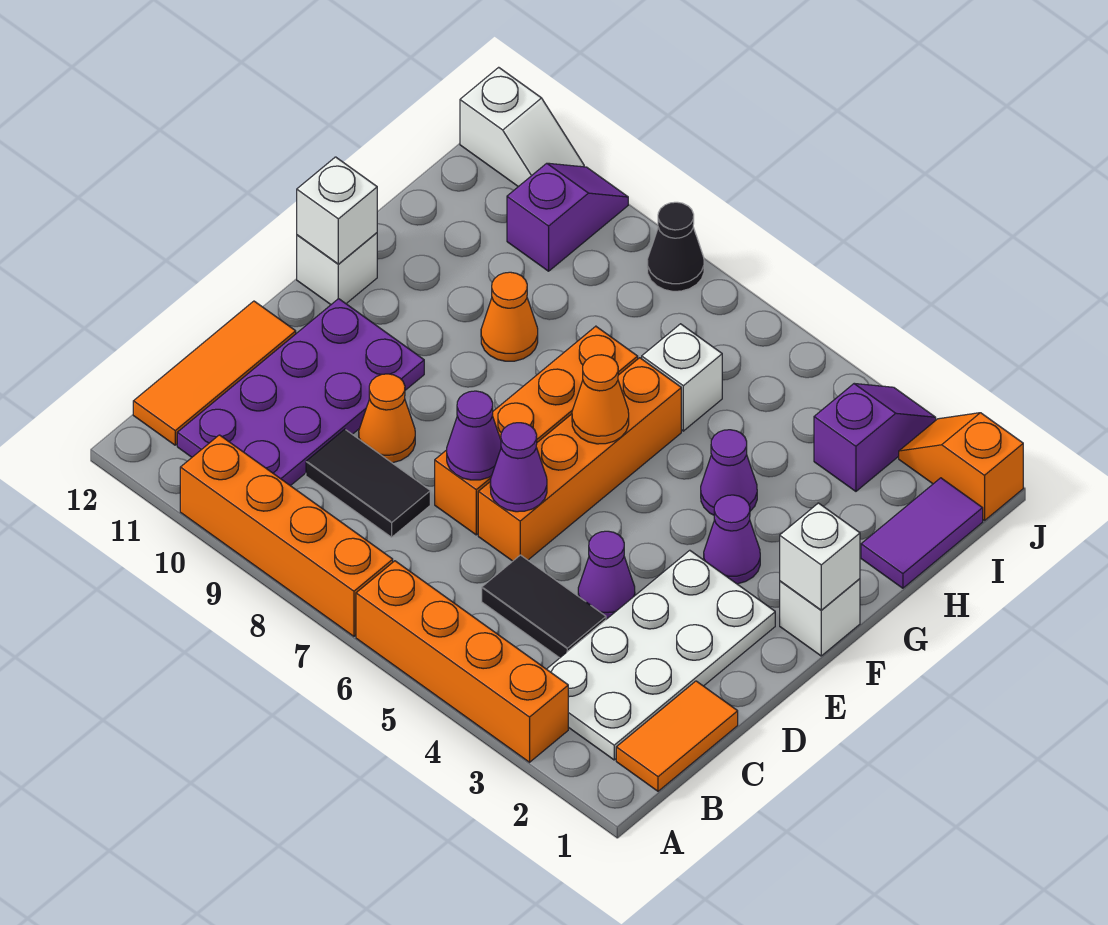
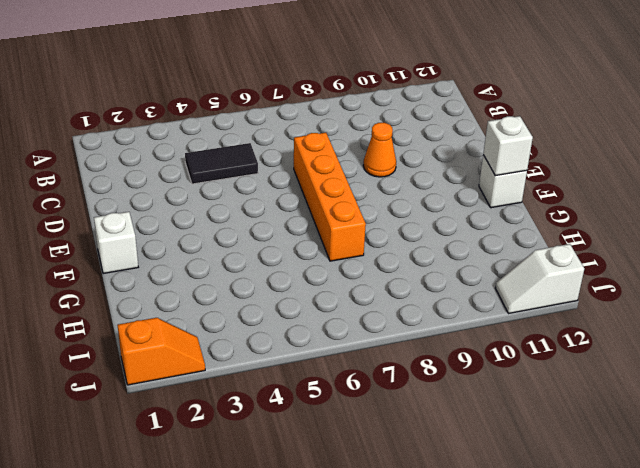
none -> orange 1x4 brick [356,561,568,762]
none -> orange 1x4 brick [180,435,393,636]
none -> orange 1x2 tile [616,681,738,791]

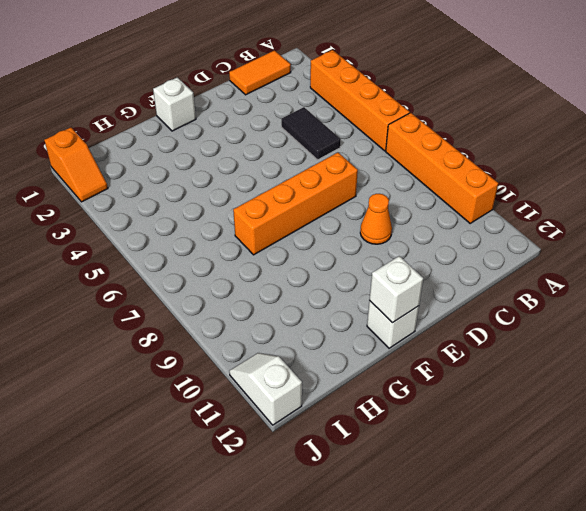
none -> white 2x4 plate [547,550,775,760]
none -> purple 2x4 plate [177,299,424,486]
none -> orange 1x3 tile [133,301,296,445]

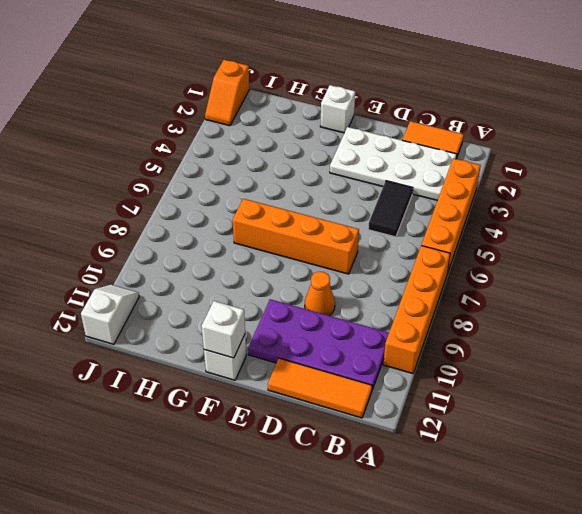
none -> black 1x2 tile [306,429,430,537]
none -> purple 1x1 cone [578,531,635,619]
none -> orange 1x4 brick [478,358,681,561]

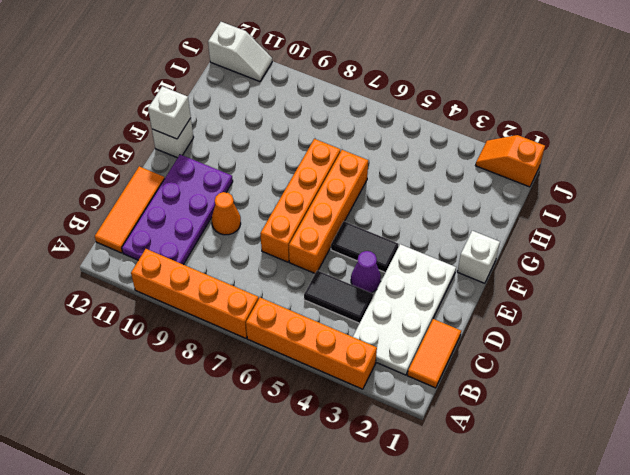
black 1x2 tile [331,221,399,273] -> black 1x2 tile moved to [306,429,430,537]
none -> purple 1x1 cone [704,495,760,584]
none -> purple 1x1 cone [701,430,757,515]
none -> orange 1x1 cone [481,272,538,361]

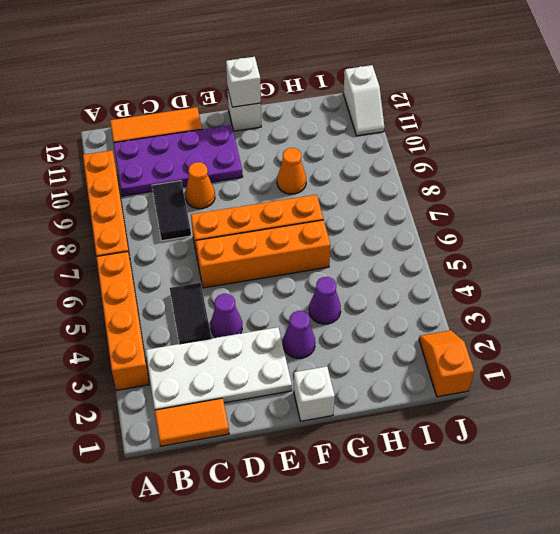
none -> purple 1x2 tile [861,478,983,588]
none -> white 1x1 brick [642,324,722,431]
none -> purple 1x2 slope [814,383,936,491]

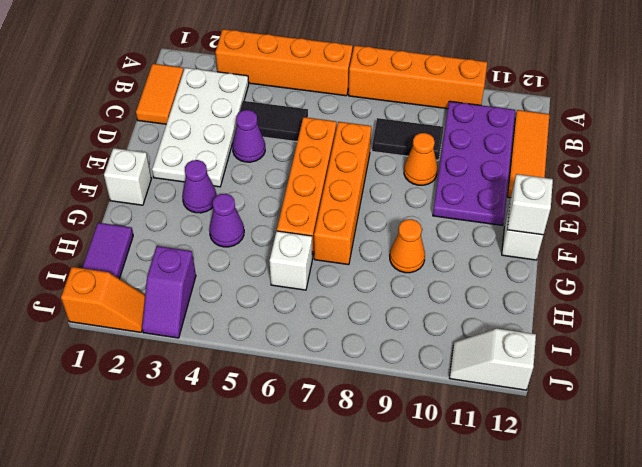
none -> purple 1x2 slope [507,163,628,271]
none -> black 1x1 cone [647,202,704,291]
none -> purple 1x1 cone [490,423,547,512]

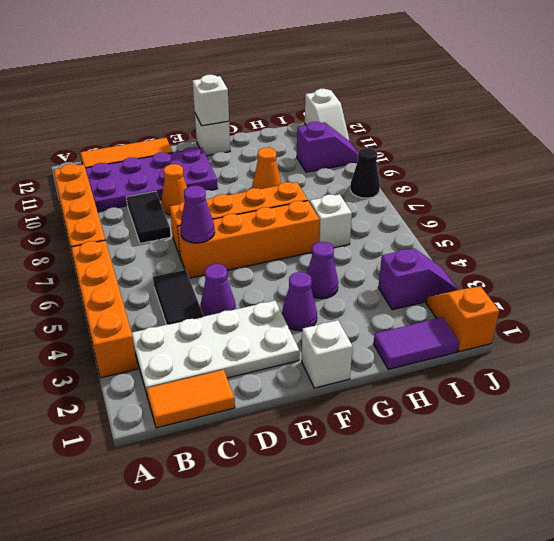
none -> purple 1x1 cone [447,391,501,480]
none -> white 1x1 brick [780,503,860,610]
none -> orange 1x1 cone [572,355,629,444]

